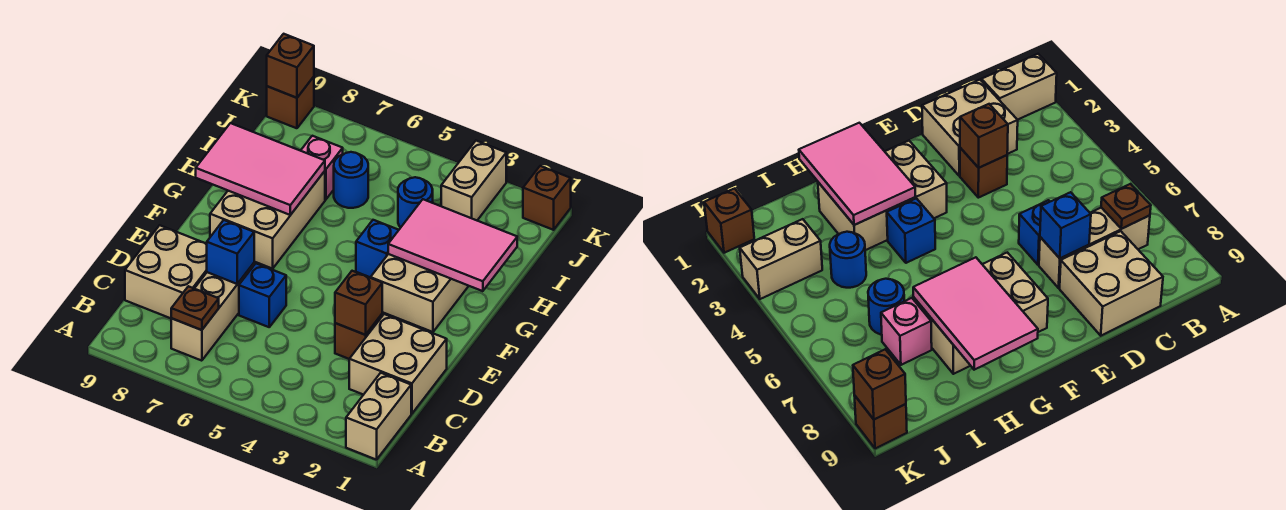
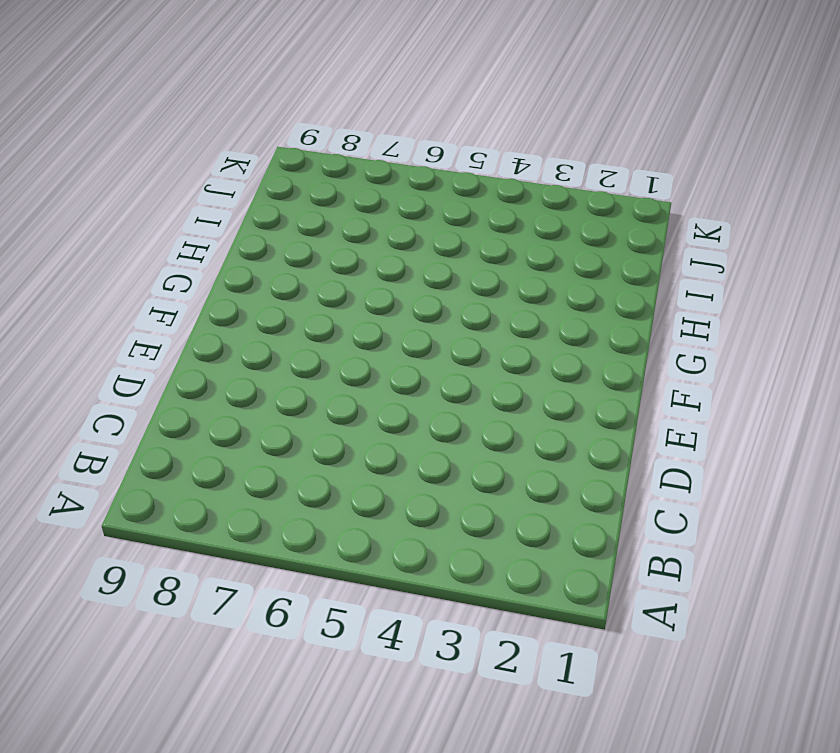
none -> tan 1x2 brick [346,373,411,460]
none -> tan 1x3 brick [171,263,254,361]
none -> tan 2x2 brick [349,314,447,414]

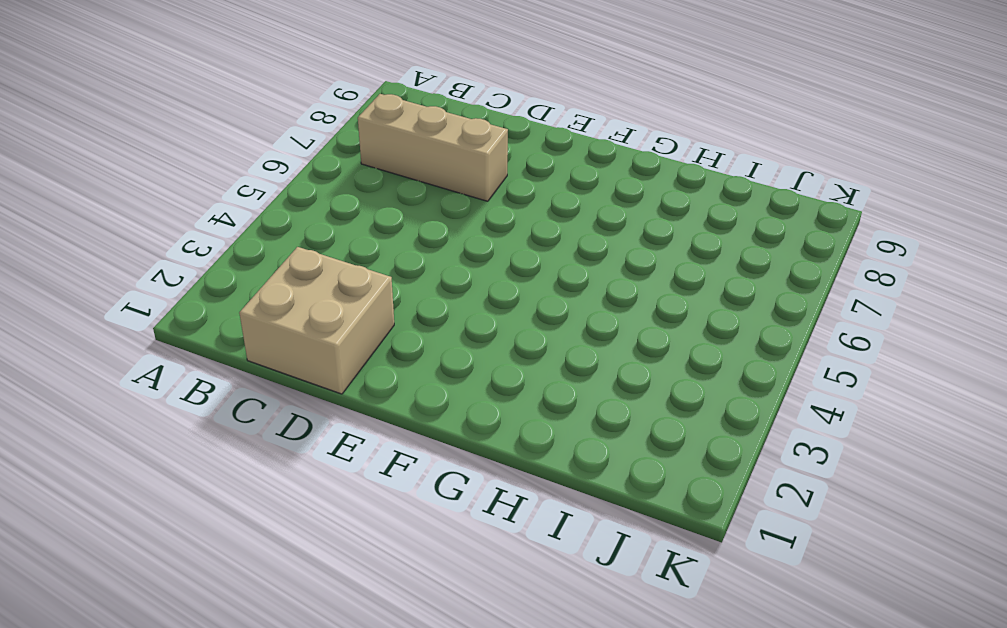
none -> tan 1x2 brick [346,373,411,460]
none -> tan 2x2 brick [125,225,207,318]
none -> brown 1x1 brick [335,314,382,359]

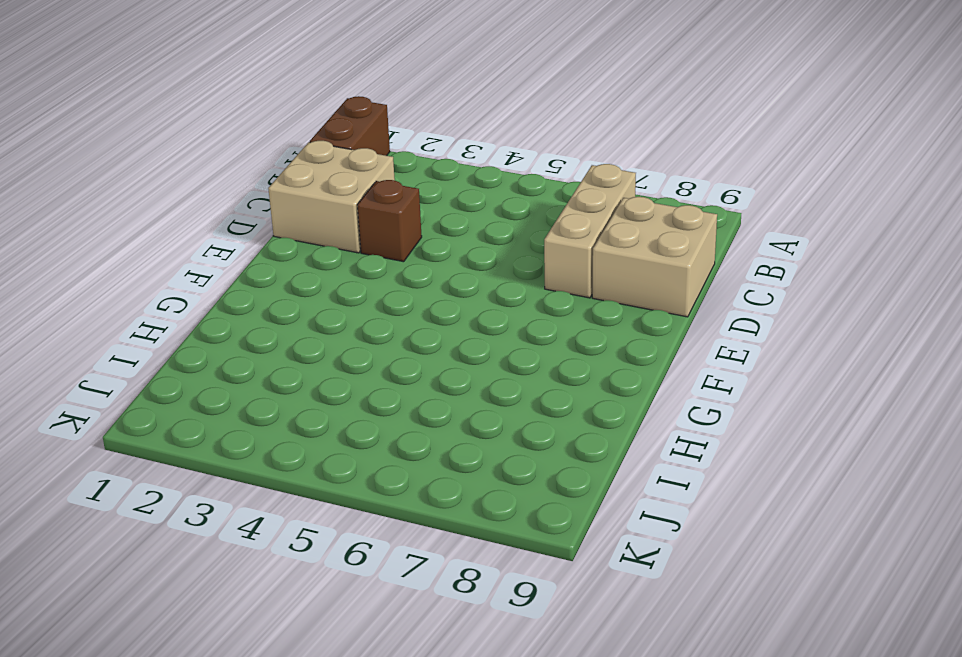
brown 1x2 brick [310,96,390,156] -> tan 1x2 brick [346,373,411,460]
none -> blue 1x1 brick [239,264,286,327]
none -> tan 2x3 brick [370,254,468,332]
none -> tan 2x3 brick [210,171,325,269]

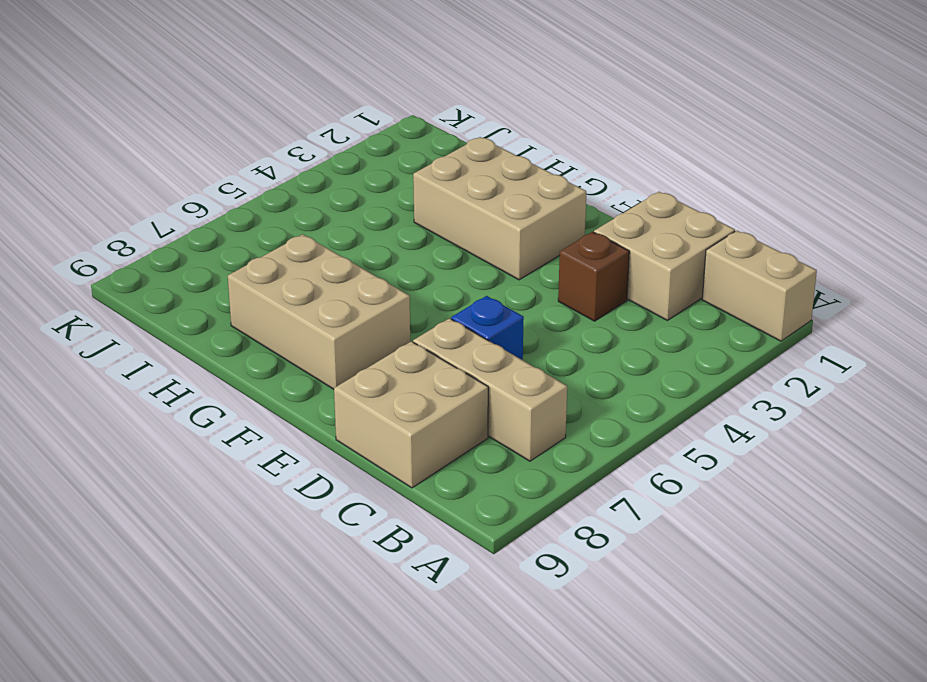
none -> blue 1x1 brick [356,220,399,277]
none -> blue 1x1 round brick [398,177,433,227]
none -> blue 1x1 round brick [334,152,368,208]

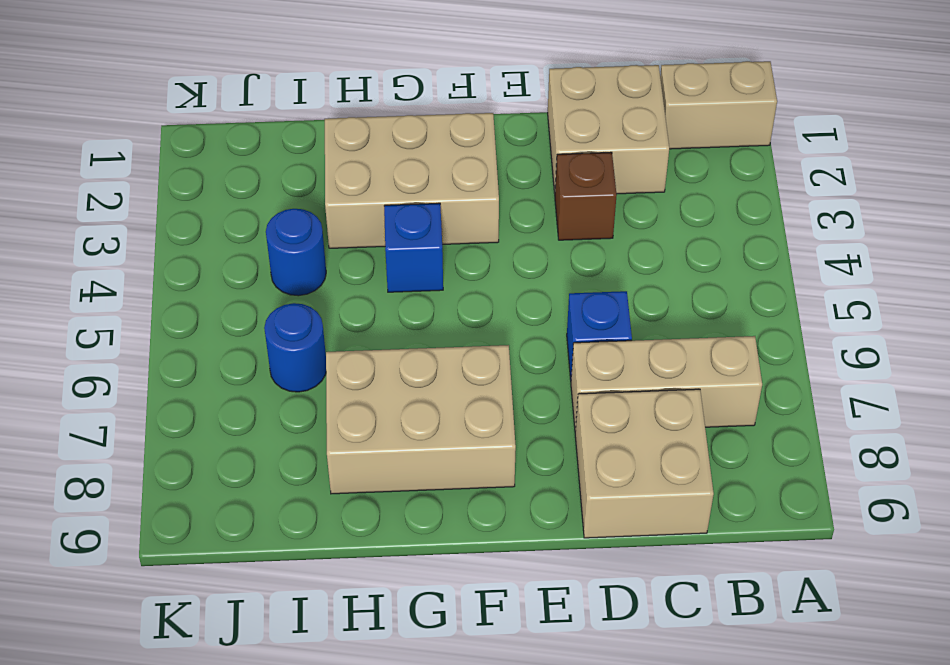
none -> pink 1x1 brick [301,136,343,200]
none -> tan 1x2 brick [441,141,506,220]
none -> brown 1x1 brick [523,166,571,230]

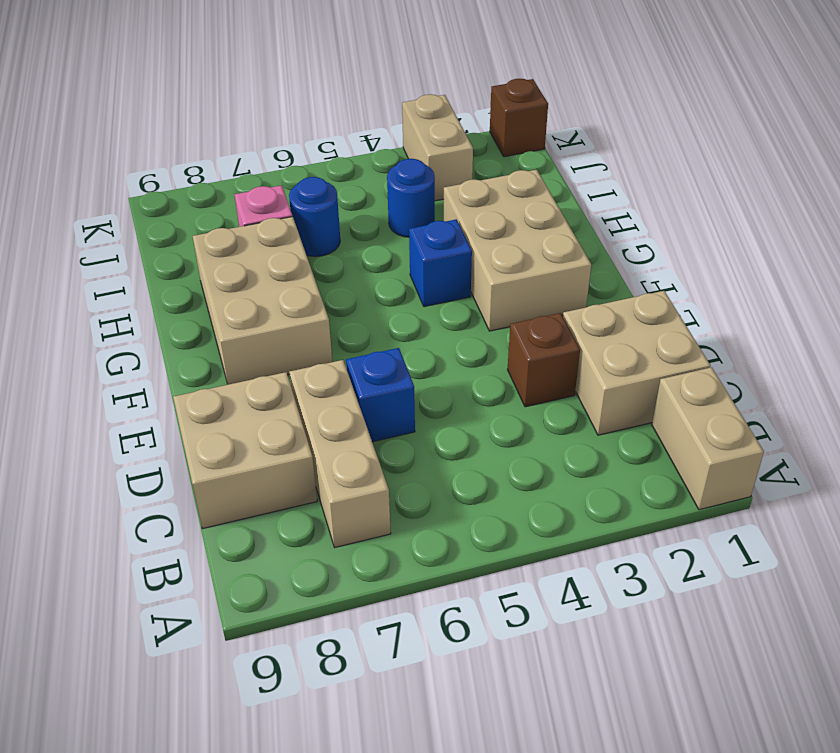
none -> brown 1x1 brick [267,77,314,128]
none -> brown 1x1 plate [171,286,219,330]
none -> brown 1x1 brick [335,271,382,335]

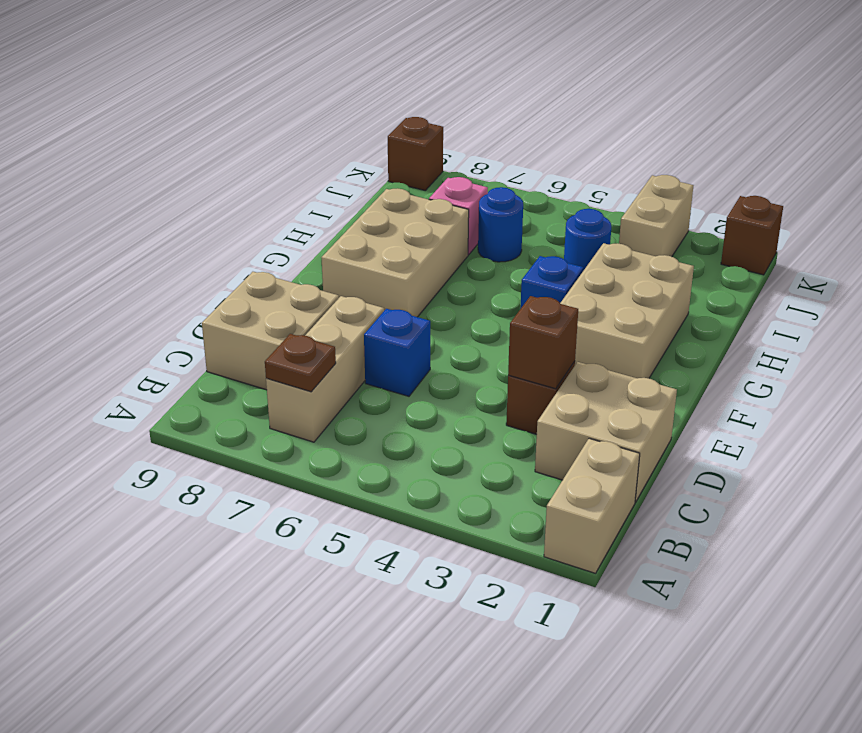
none -> blue 1x1 brick [207,220,254,284]
none -> pink 2x3 tile [388,199,517,291]
none -> pink 2x3 tile [196,123,325,215]

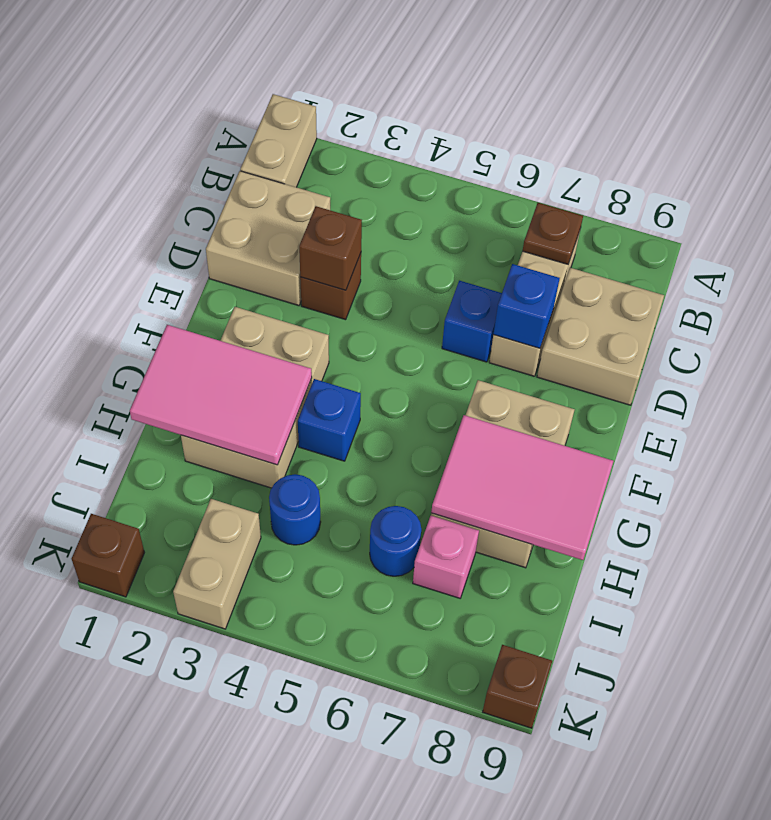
none -> brown 1x1 brick [267,34,314,98]

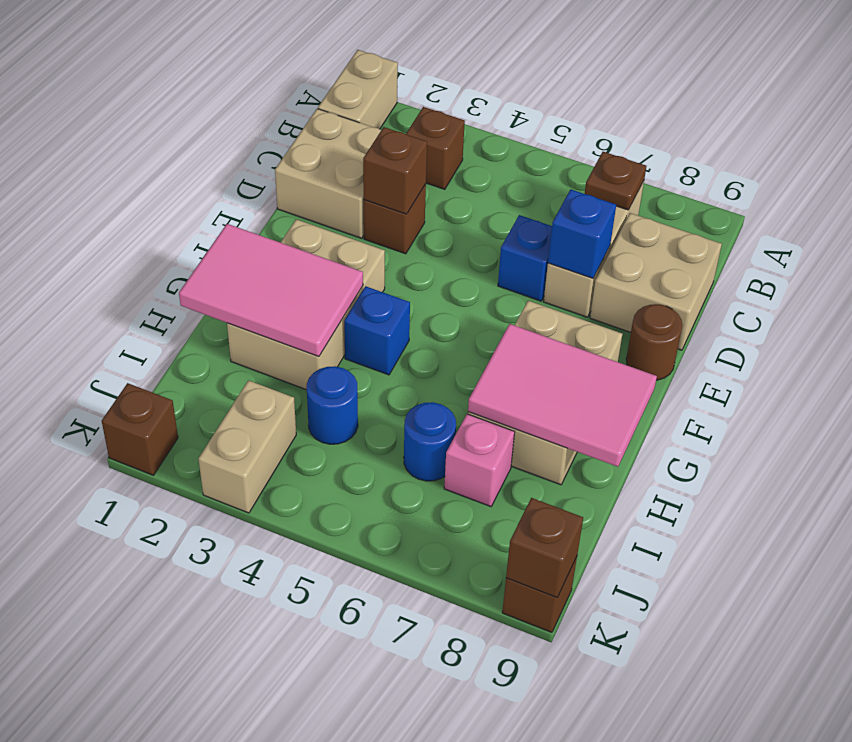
brown 1x1 brick [406,107,465,189] -> none
brown 1x1 round brick [626,304,683,380] -> none

